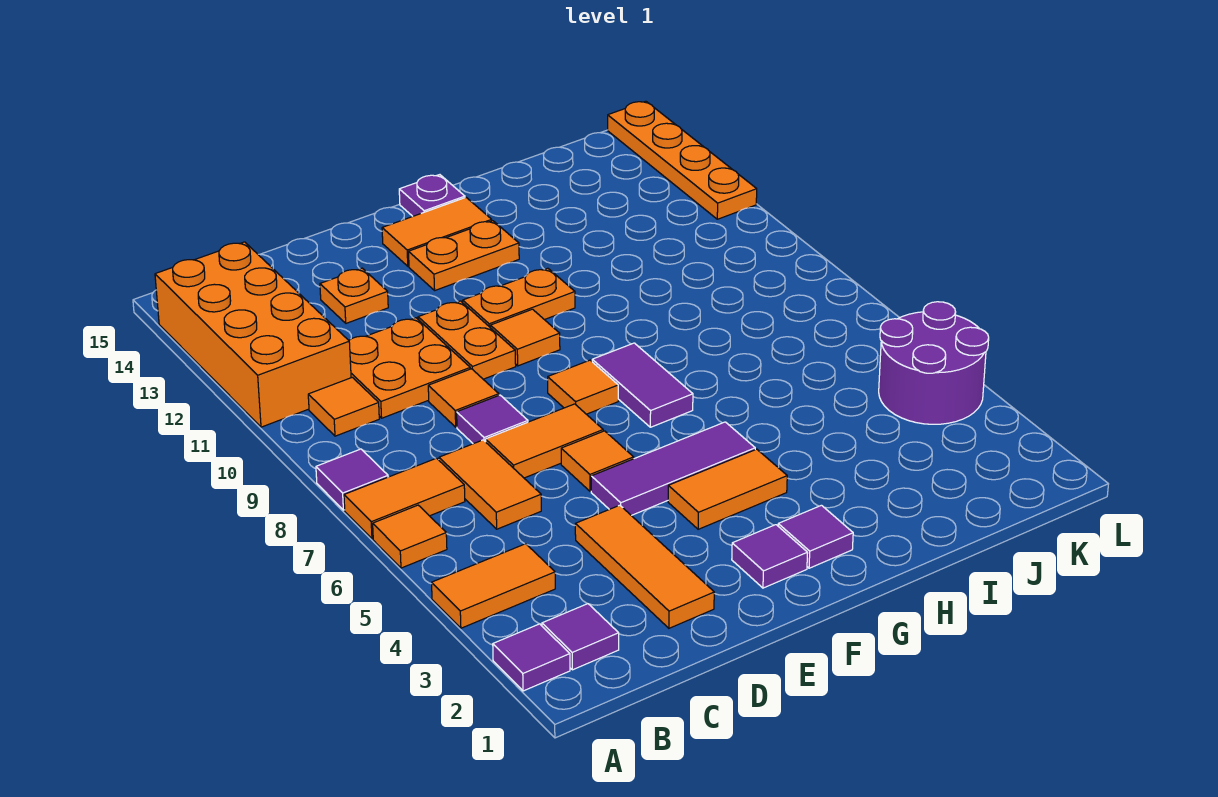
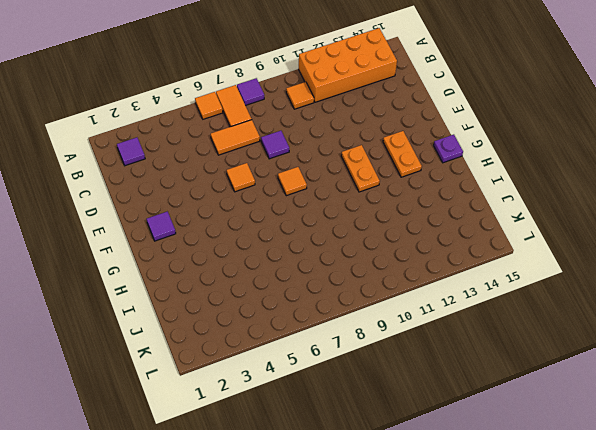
none -> purple 1x1 tile [493,624,570,691]
none -> orange 1x2 tile [432,544,555,628]
none -> orange 2x2 plate [349,318,470,418]
none -> orange 1x3 tile [575,505,714,628]

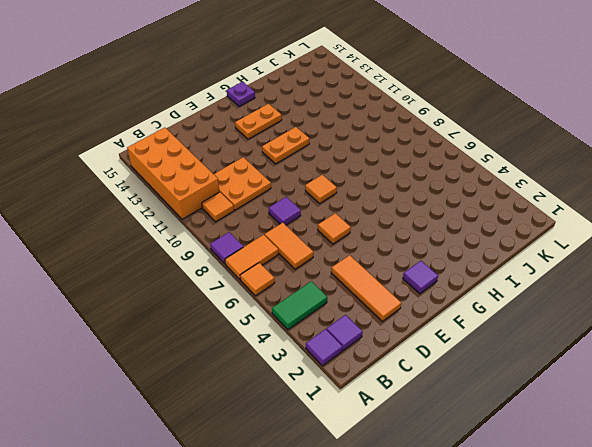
green 1x2 tile [272,281,327,330] -> orange 1x2 tile [432,544,555,628]
none -> orange 1x2 tile [486,404,603,478]
none -> orange 1x1 tile [428,369,499,427]
none -> orange 1x1 plate [320,268,388,323]
none -> purple 1x3 tile [591,422,755,515]

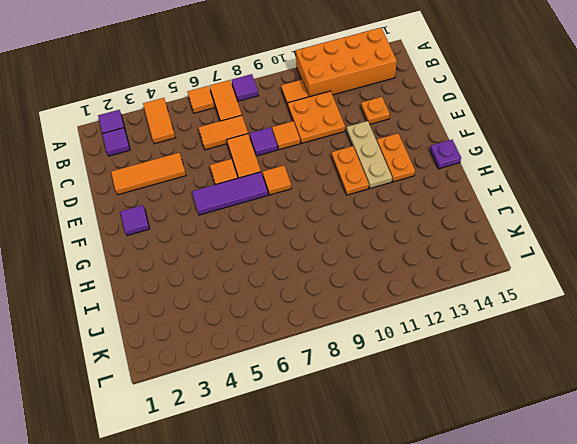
tan 1x3 plate [347,121,392,188] -> none
purple 1x3 tile [192,172,268,215] -> purple 1x3 tile turned to [591,422,755,515]
none -> orange 1x2 plate [418,301,516,379]
none -> orange 1x2 tile [668,449,787,529]
none -> orange 1x1 tile [490,309,560,366]
none -> orange 1x2 tile [382,198,492,266]

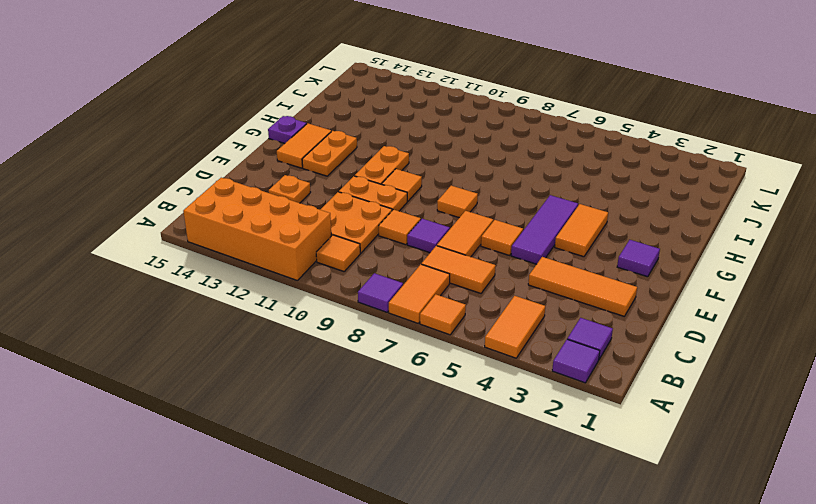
none -> purple 1x1 tile [778,505,853,568]
none -> purple 1x2 tile [592,343,693,427]
none -> purple 2x2 round brick [879,302,989,424]
none -> orange 1x4 plate [608,101,757,219]

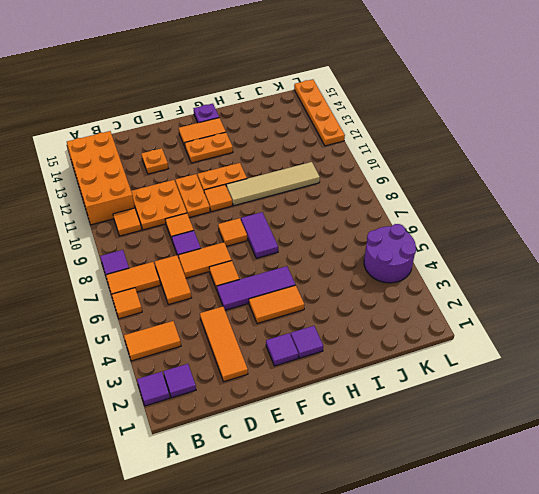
tan 1x4 tile [226,162,320,206] -> none

